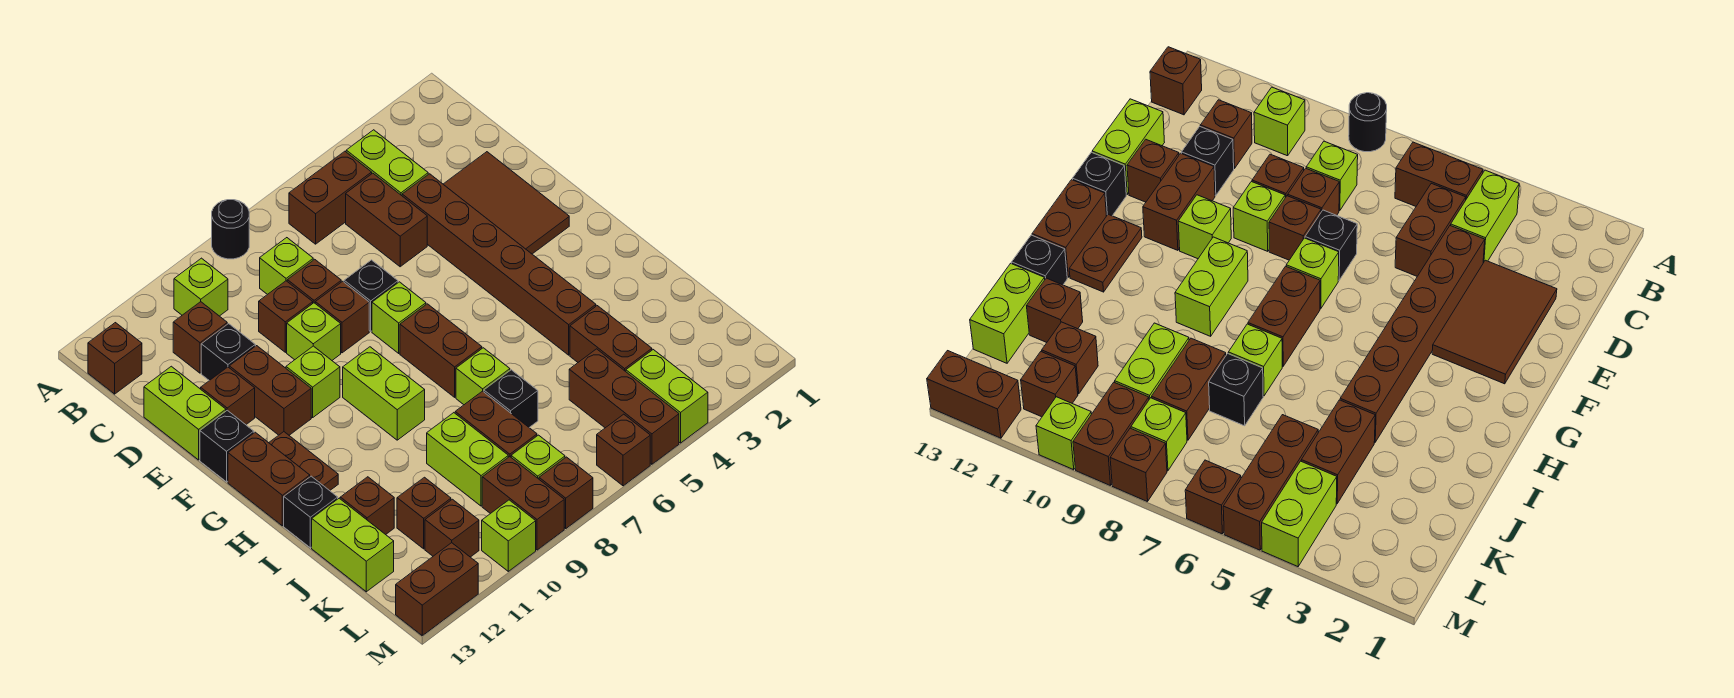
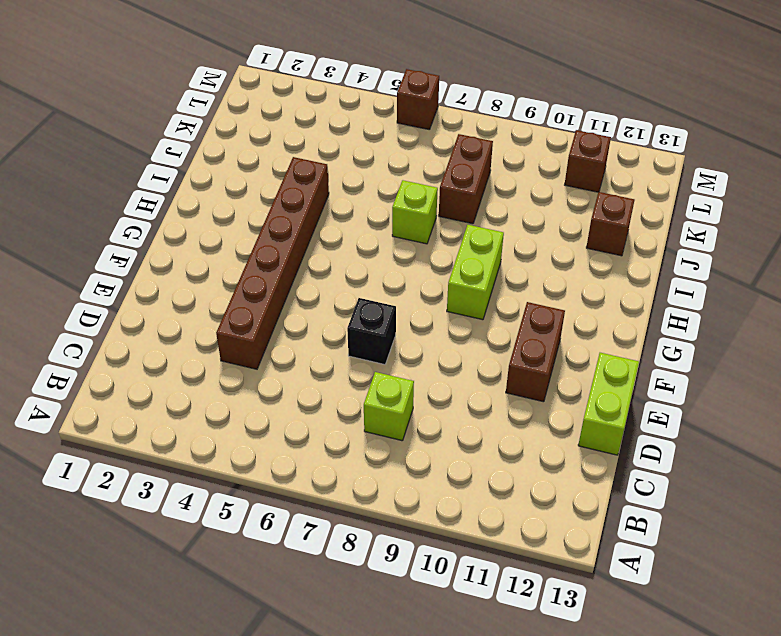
none -> black 1x1 round brick [212,200,249,259]
none -> lime 1x2 brick [346,130,428,196]
none -> brown 1x2 brick [289,151,372,244]
none -> lime 1x1 brick [174,258,228,316]

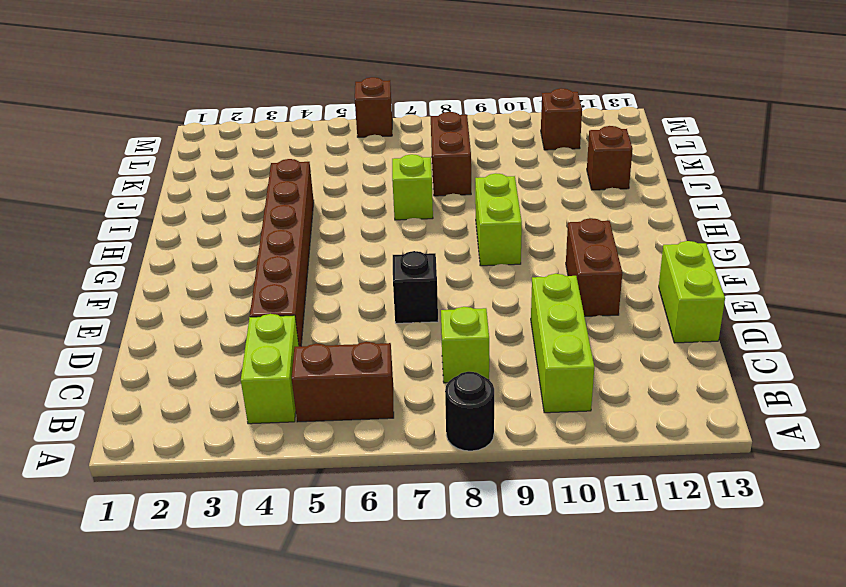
lime 1x3 brick [531,274,594,413] -> lime 1x1 brick [174,258,228,316]
none -> brown 1x1 brick [88,323,142,394]
none -> brown 1x2 brick [346,173,427,267]
none -> brown 1x1 brick [173,302,227,373]
none -> brown 2x3 tile [443,152,569,254]

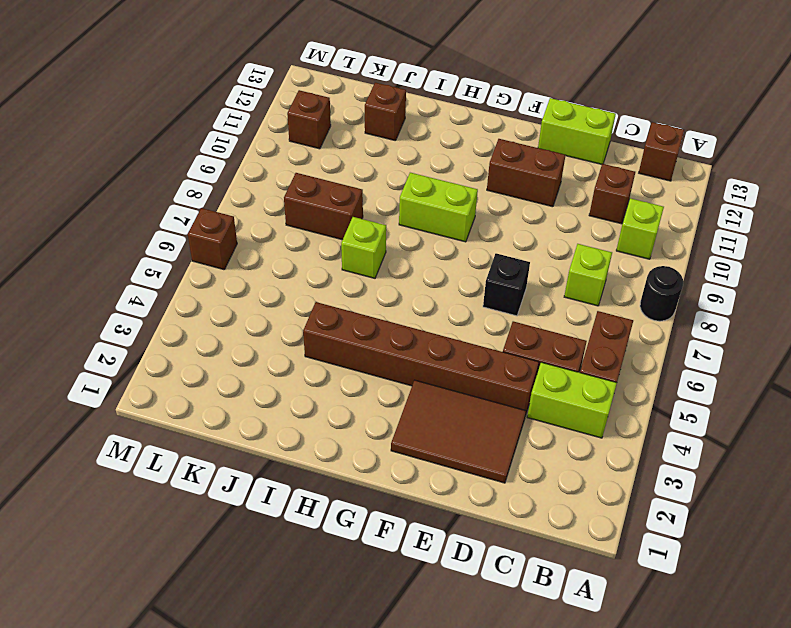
none -> brown 1x1 brick [287,259,341,303]
none -> brown 1x1 brick [259,281,313,352]
none -> black 1x1 brick [201,324,255,381]
none -> brown 1x1 brick [315,281,369,353]

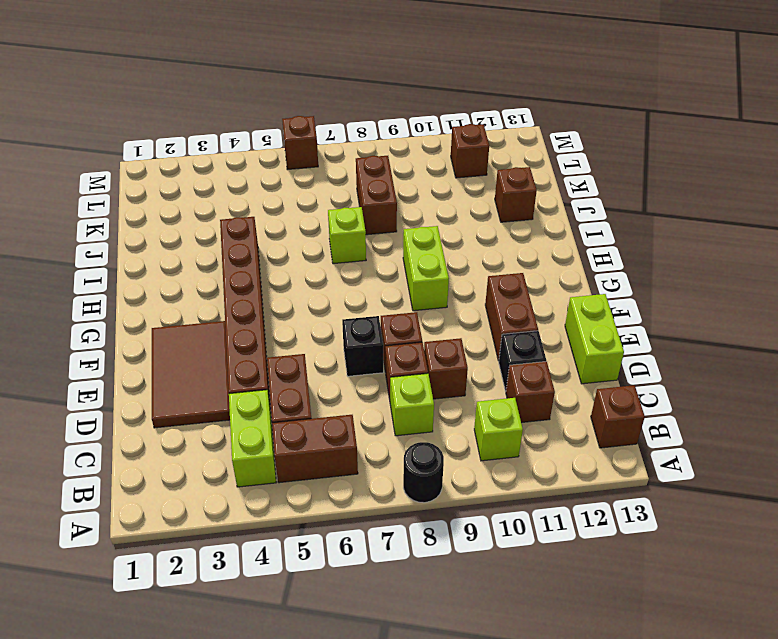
none -> lime 1x1 brick [287,303,341,360]
none -> brown 1x1 brick [201,367,255,425]
none -> lime 1x1 brick [372,282,426,353]
none -> lime 1x1 brick [286,346,340,418]

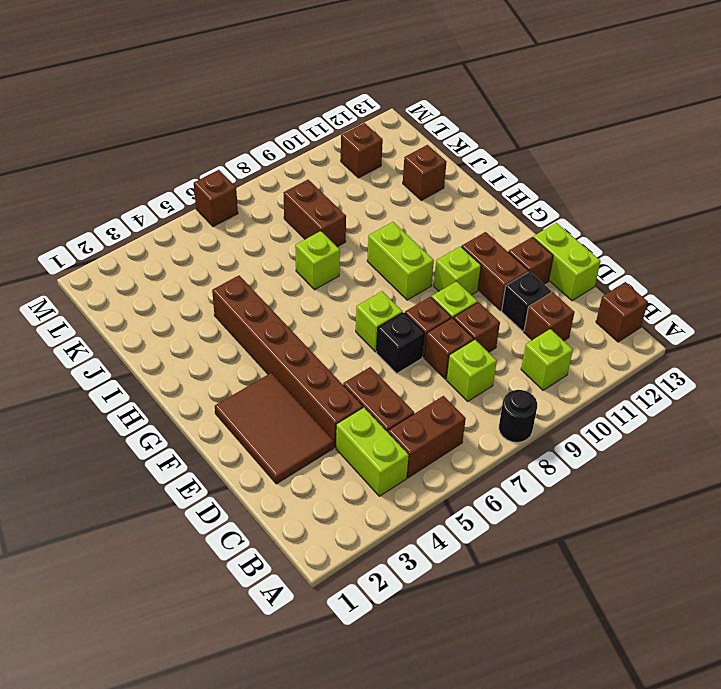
none -> black 1x1 brick [200,410,254,482]
none -> brown 1x2 brick [400,304,482,397]
none -> brown 1x2 plate [269,432,338,491]
none -> brown 1x2 brick [228,432,310,526]

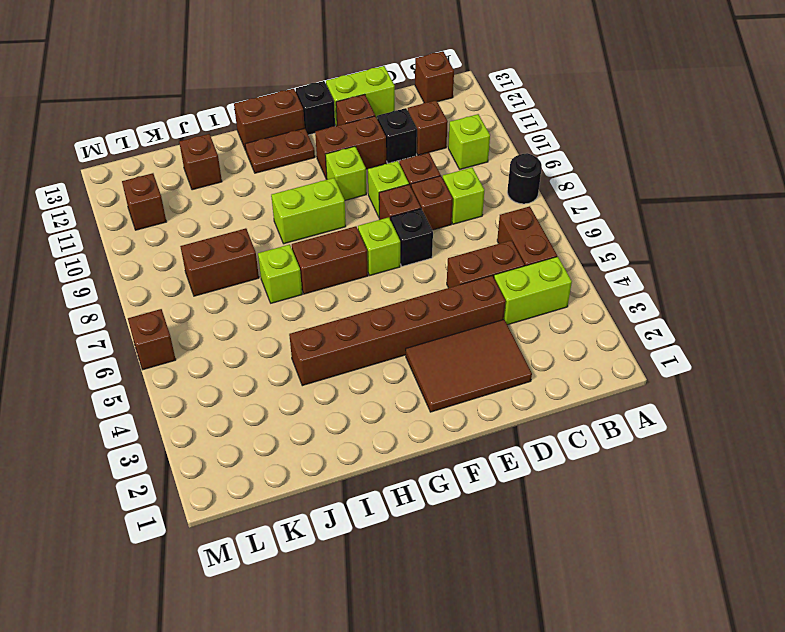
none -> black 1x1 brick [284,476,338,548]
none -> brown 1x2 brick [570,306,652,371]
none -> black 1x1 brick [484,370,538,427]
none -> lime 1x2 brick [427,413,508,506]

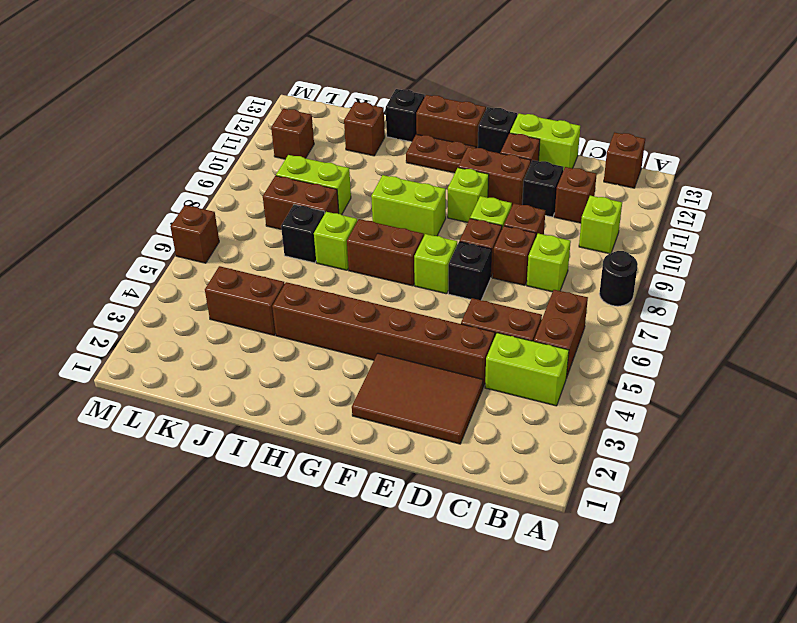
none -> lime 1x2 brick [312,498,394,592]
none -> brown 1x3 brick [569,349,679,464]
none -> brown 1x1 brick [397,477,451,549]
none -> lime 1x2 brick [626,350,708,443]

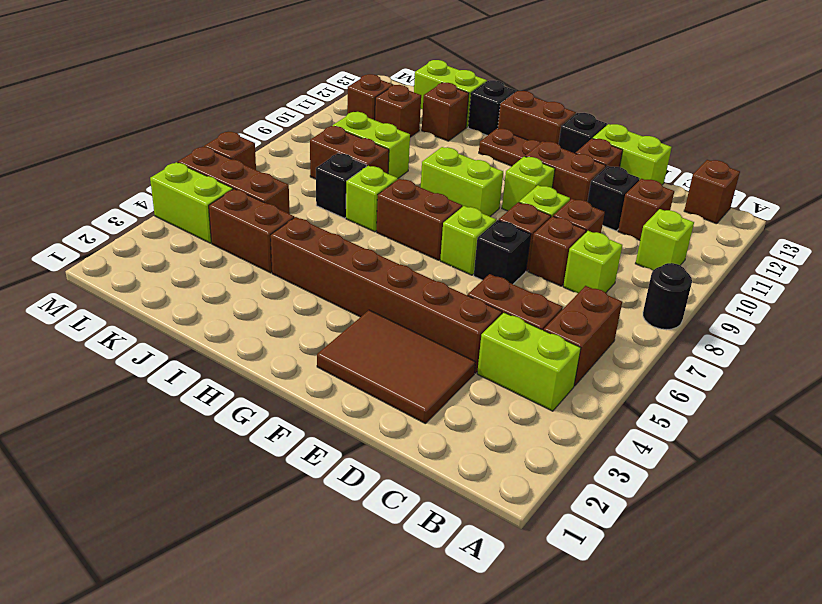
none -> lime 1x1 brick [511,435,565,479]
none -> brown 1x2 brick [482,457,564,550]
none -> brown 1x1 brick [539,457,593,528]
none -> lime 1x1 brick [482,500,536,571]

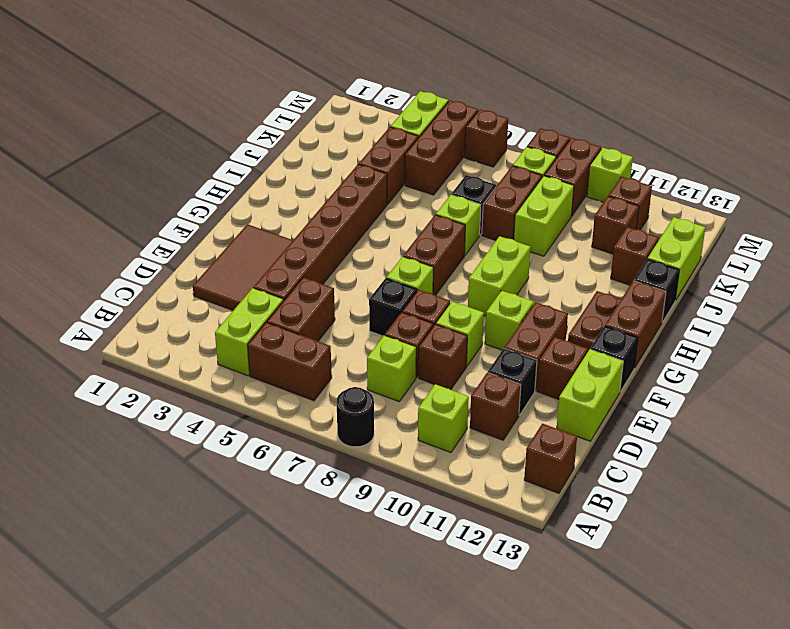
none -> brown 1x2 brick [396,543,478,635]

